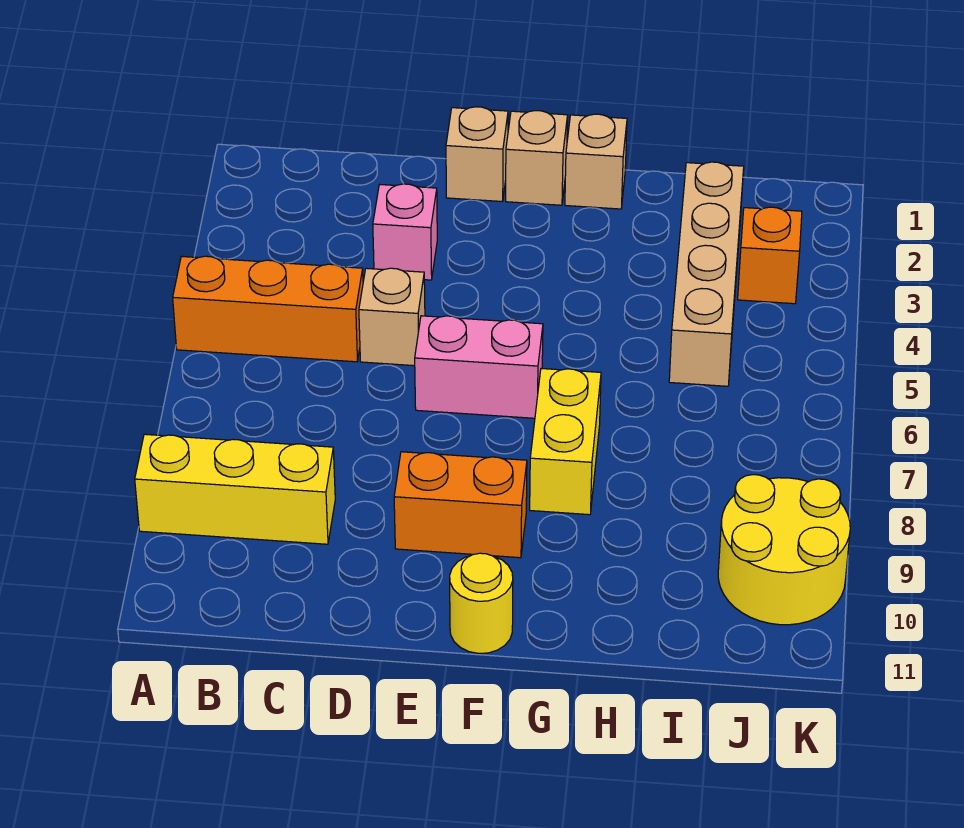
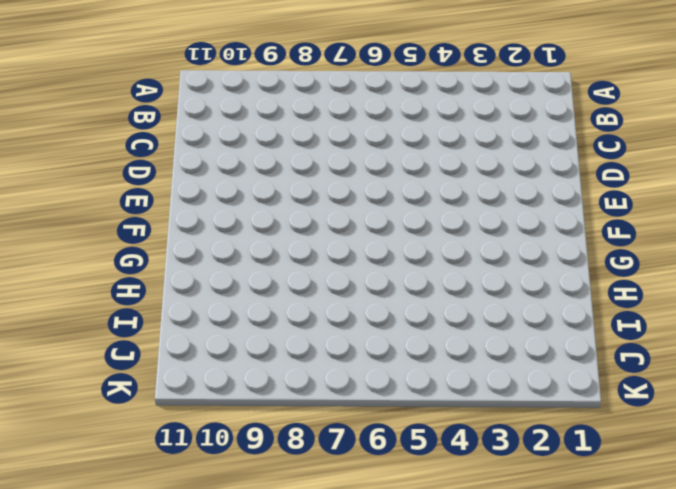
none -> orange 1x3 brick [173,256,363,362]
none -> yellow 1x3 brick [135,434,335,544]
none -> pink 1x1 brick [373,184,437,280]

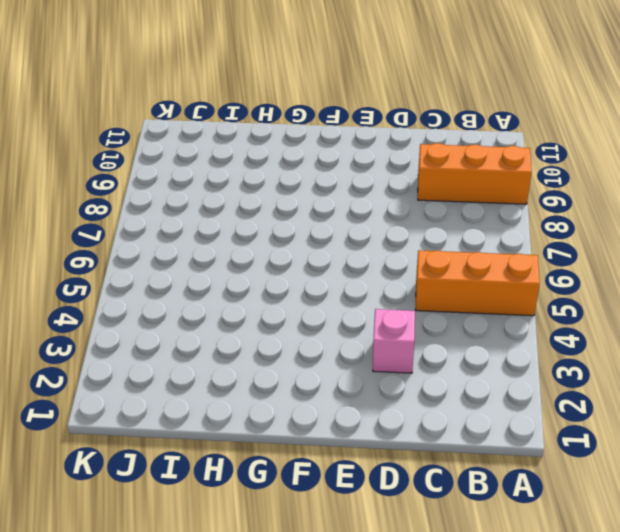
orange 1x3 brick [418,143,532,204] -> yellow 1x3 brick [135,434,335,544]
none -> tan 1x1 brick [359,268,425,366]
none -> tan 1x1 brick [446,107,508,201]
none -> pink 1x2 brick [415,316,543,418]

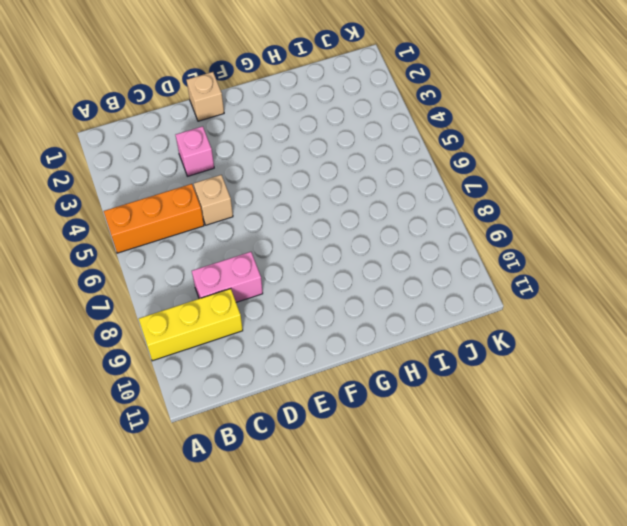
pink 1x2 brick [192,252,263,302] -> pink 1x2 brick moved to [415,316,543,418]
none -> orange 1x2 brick [394,452,527,558]
none -> tan 1x1 brick [506,111,568,205]
none -> yellow 1x1 round brick [450,553,513,653]

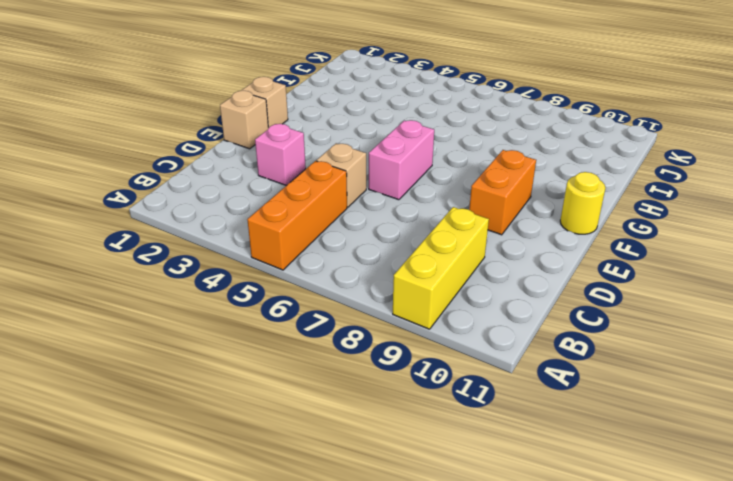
none -> tan 1x1 brick [565,114,627,209]
none -> yellow 1x2 brick [530,369,601,515]
none -> tan 1x4 brick [669,162,744,386]

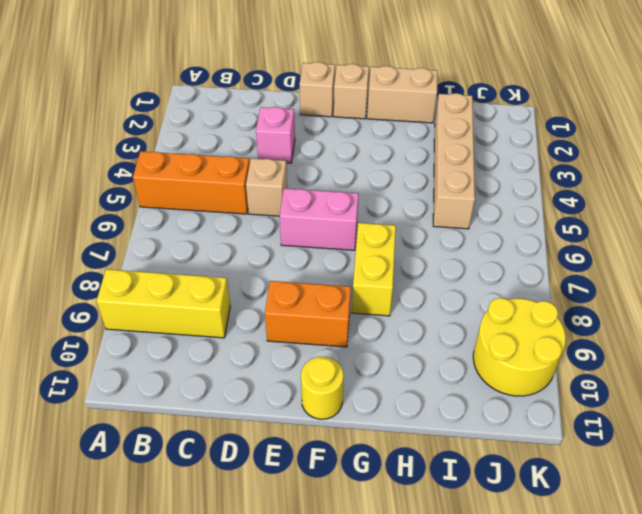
tan 1x2 brick [367,66,437,123] -> tan 1x1 brick [565,114,627,209]
none -> orange 1x1 brick [738,207,802,304]

